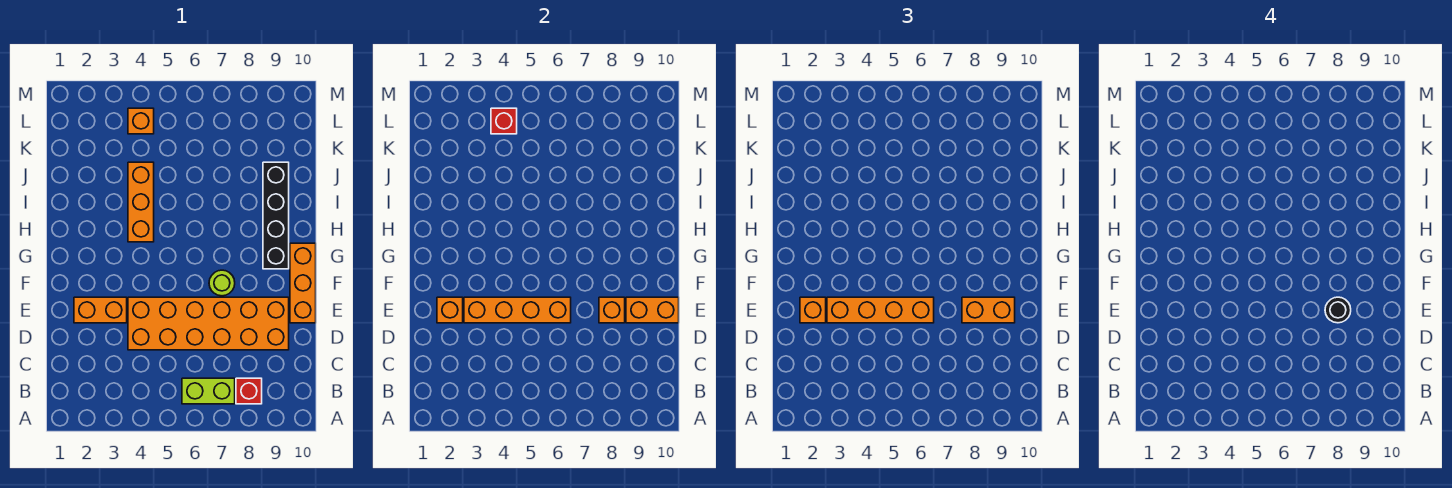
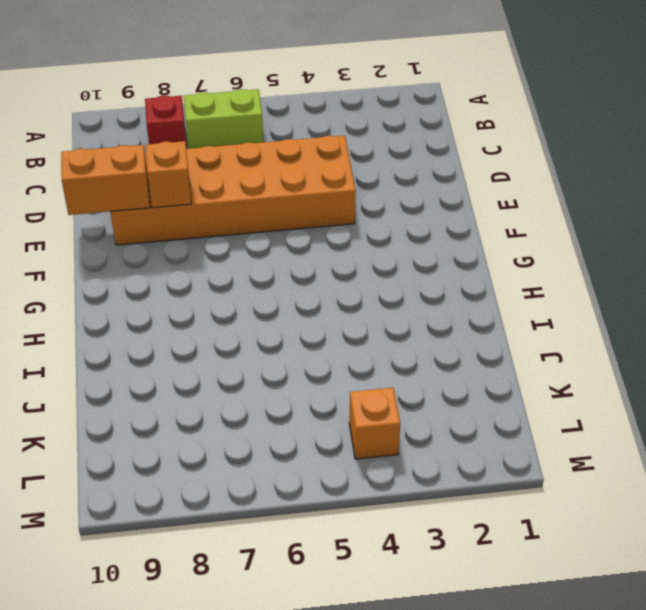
none -> orange 1x2 brick [74,297,127,323]
none -> orange 1x3 brick [290,243,316,323]
none -> lime 1x1 round brick [209,270,235,296]

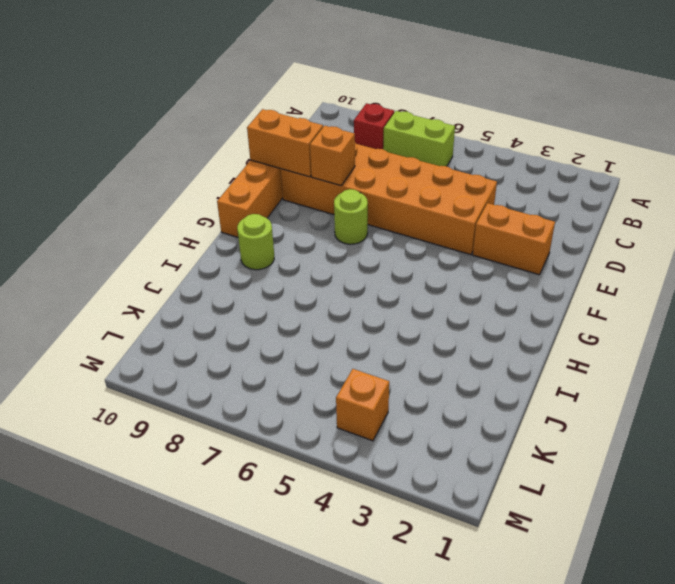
lime 1x1 round brick [237,214,274,270] -> black 1x4 brick [263,162,289,269]
none -> orange 1x3 brick [128,162,154,242]
none -> orange 1x1 brick [437,297,463,323]
none -> orange 1x4 brick [464,297,571,323]

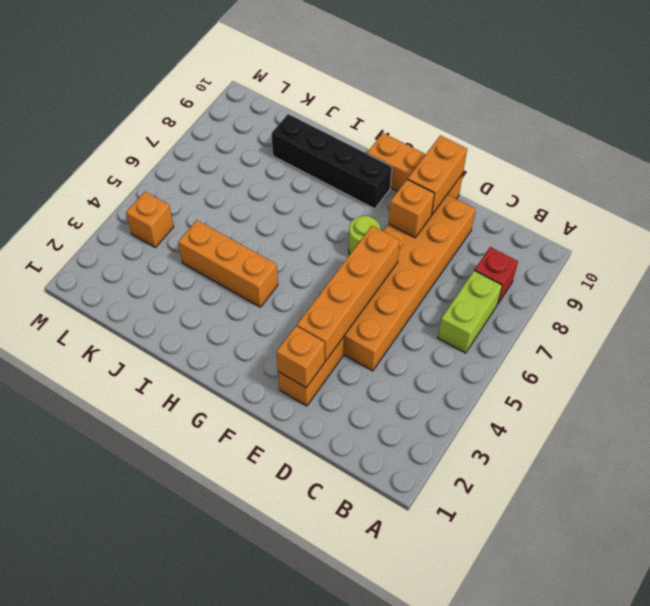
none -> red 1x1 brick [491,108,517,134]
none -> orange 1x1 brick [800,297,826,323]
none -> orange 1x4 brick [827,297,934,323]

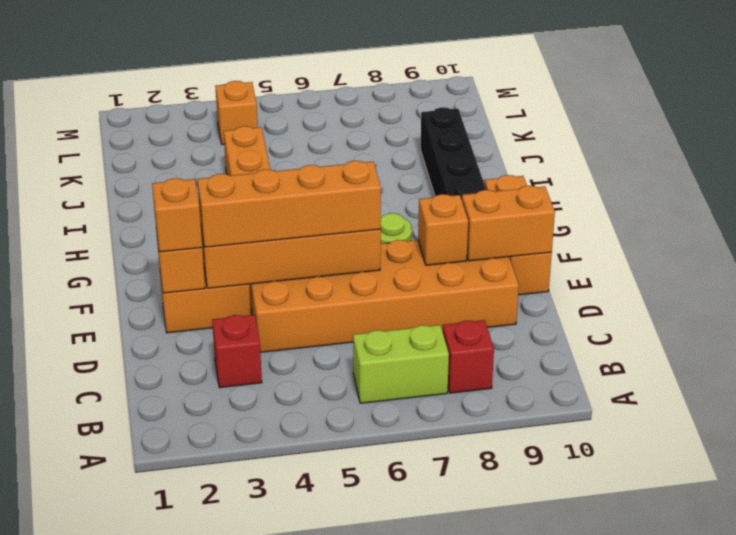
red 1x1 brick [212,315,262,388] -> red 1x1 brick moved to [491,108,517,134]
none -> orange 1x2 brick [962,297,1015,323]
none -> black 1x1 round brick [1325,297,1351,323]

